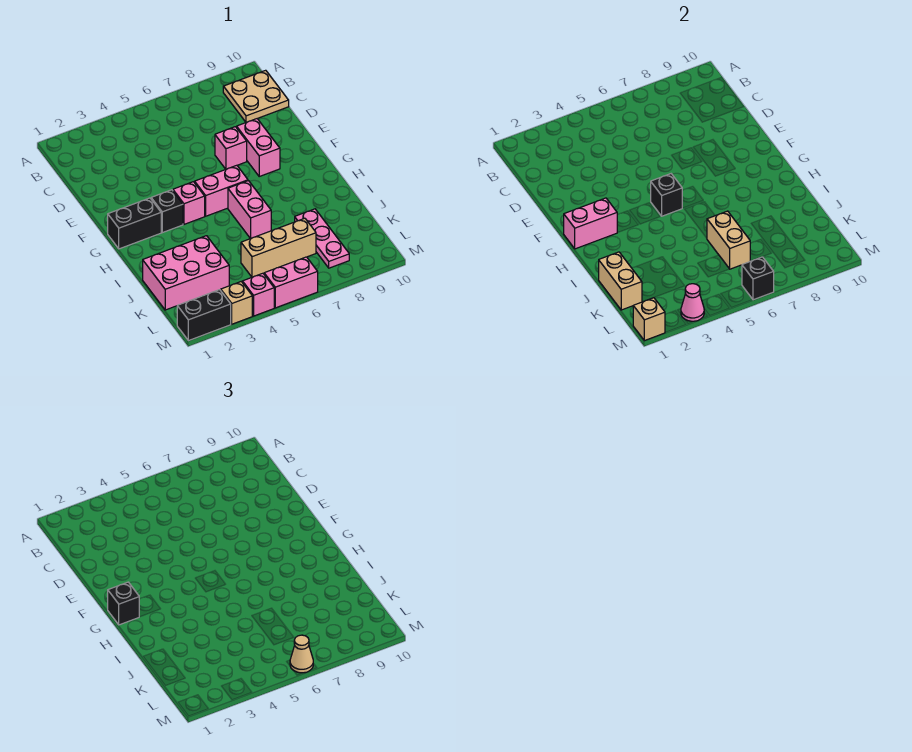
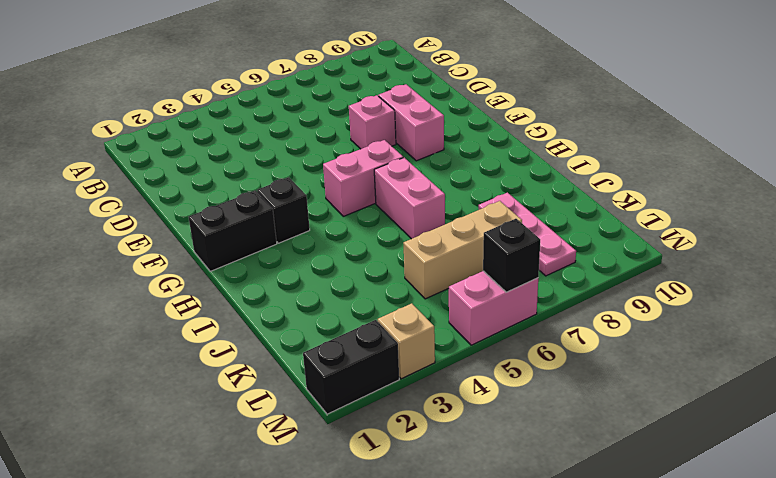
none -> tan 2x2 plate [223,70,289,122]
none -> pink 1x1 brick [173,182,205,224]
none -> pink 2x3 brick [143,236,229,310]

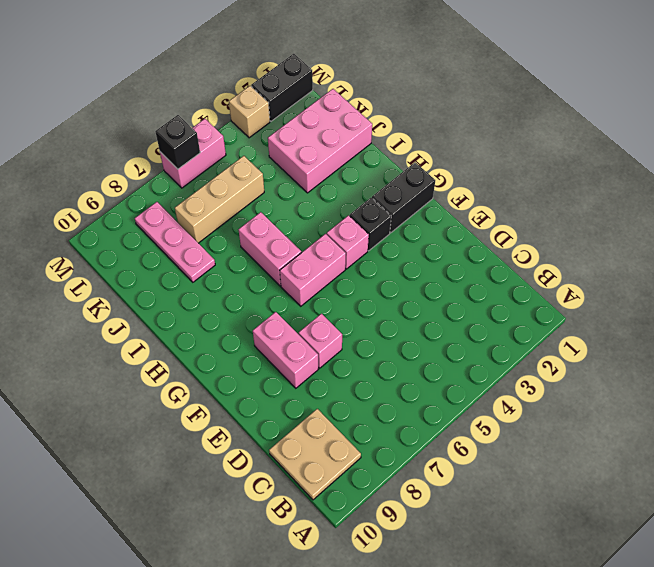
none -> pink 1x1 brick [242,273,274,316]
none -> pink 1x2 brick [564,198,617,249]
none -> black 1x1 brick [651,174,682,216]

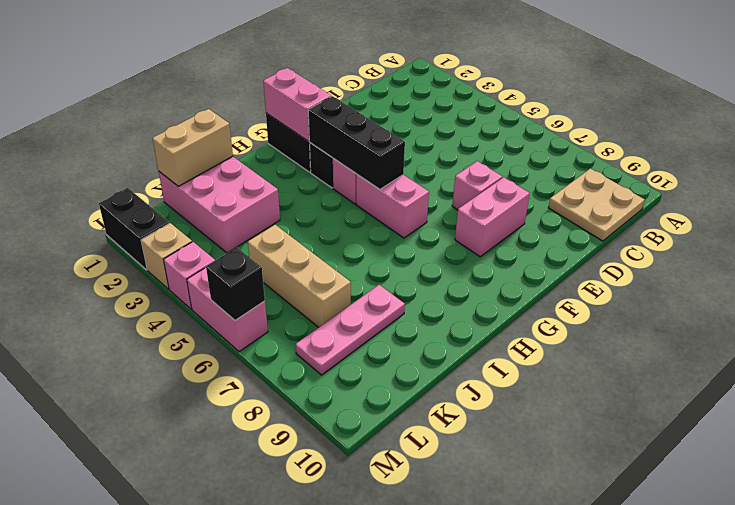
black 1x3 brick [308,96,405,189] -> black 1x1 brick [651,174,682,216]
none -> pink 1x2 brick [228,181,271,239]
none -> tan 1x2 brick [707,211,750,269]
none -> tan 1x1 brick [633,298,665,341]

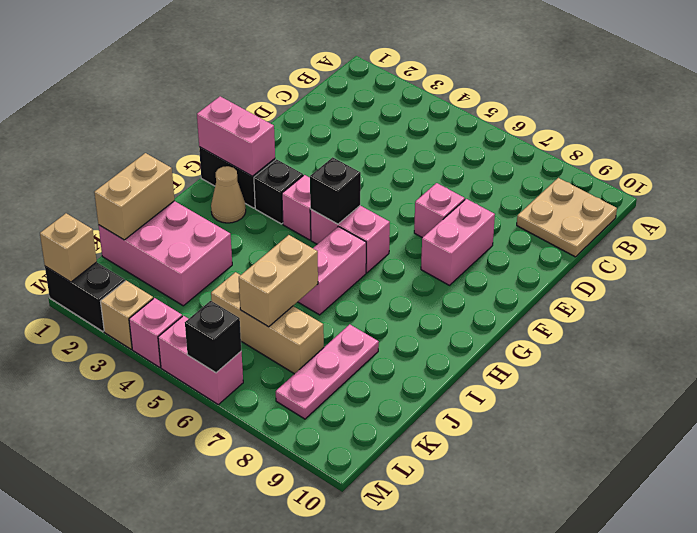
tan 1x1 cone [211,166,246,223] -> tan 1x1 cone moved to [290,635,313,673]
none -> pink 1x1 cone [681,284,704,321]
none -> black 1x1 brick [108,582,139,625]

